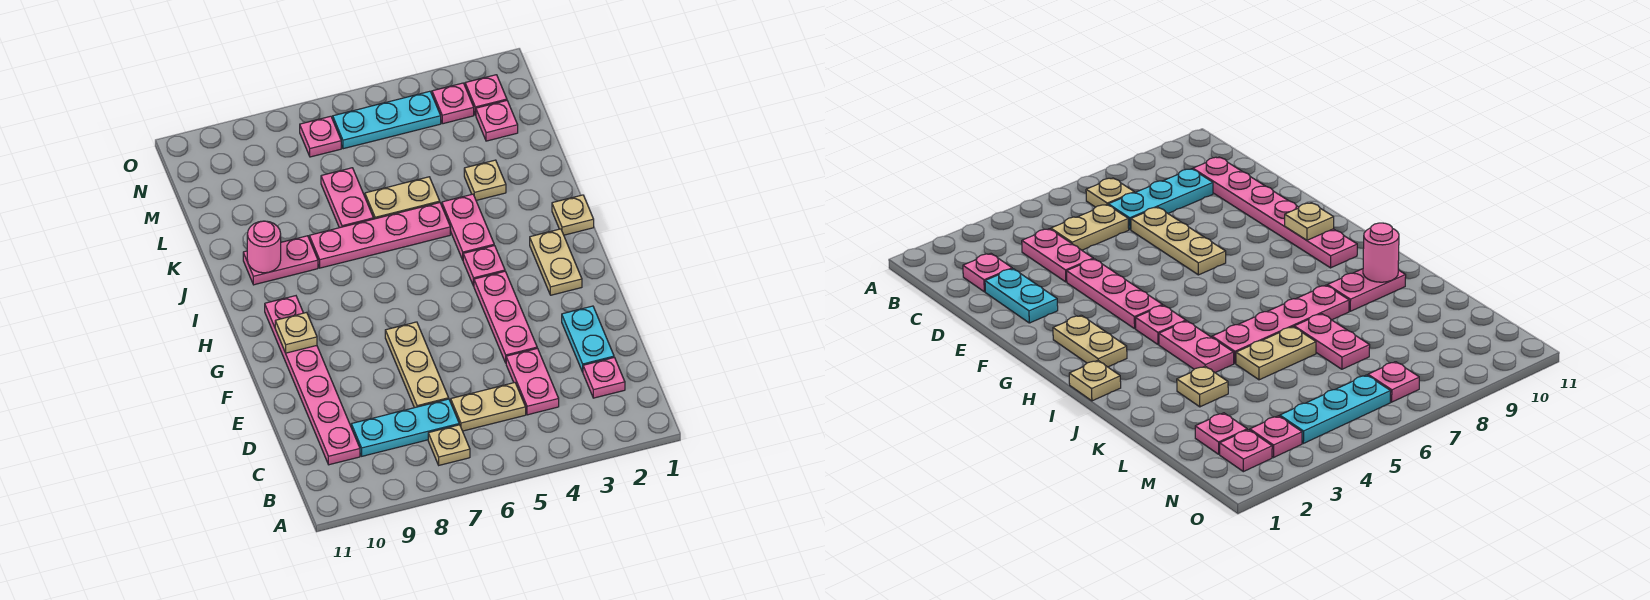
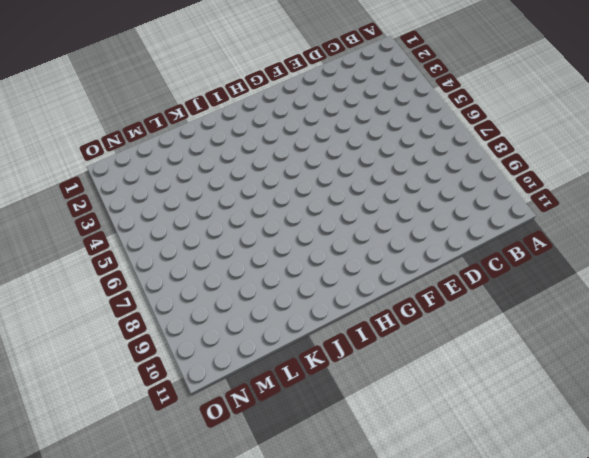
none -> tan 1x1 plate [428,425,470,465]
none -> pink 1x1 plate [583,357,625,398]
none -> pink 1x2 plate [506,348,559,415]

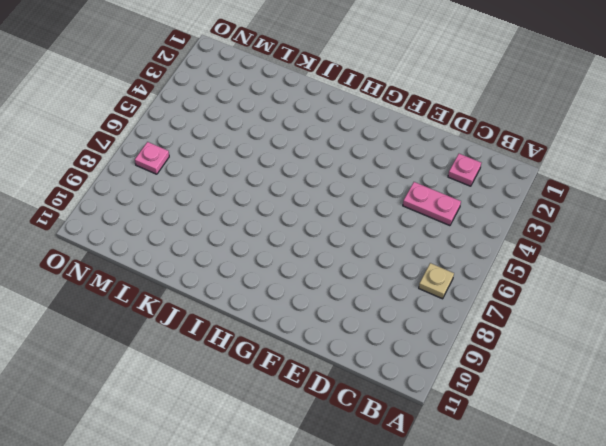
none -> tan 1x2 plate [451,383,526,431]
none -> cyan 1x3 plate [351,399,459,456]
none -> pink 1x6 plate [265,296,360,465]

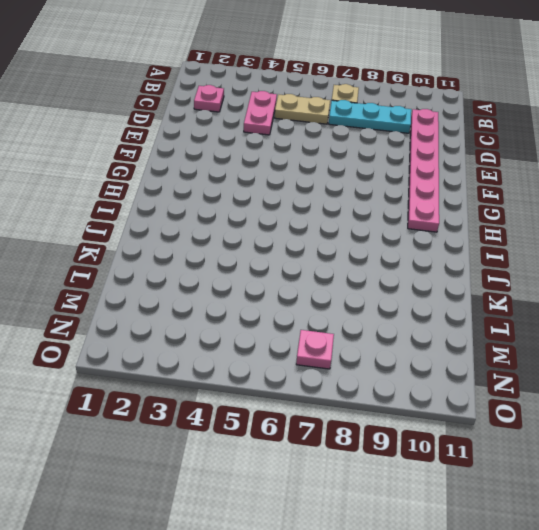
none -> cyan 1x2 plate [562,306,614,372]
none -> tan 1x3 plate [385,322,449,408]
none -> pink 1x3 plate [474,271,537,363]

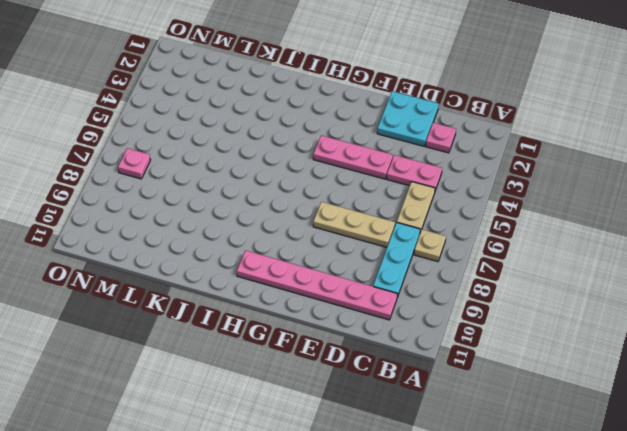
cyan 2x2 plate [377,91,439,146] -> cyan 1x2 plate [562,306,614,372]
none -> tan 1x2 plate [530,229,582,295]
none -> pink 1x1 plate [463,246,505,286]
none -> tan 1x1 plate [552,195,594,235]

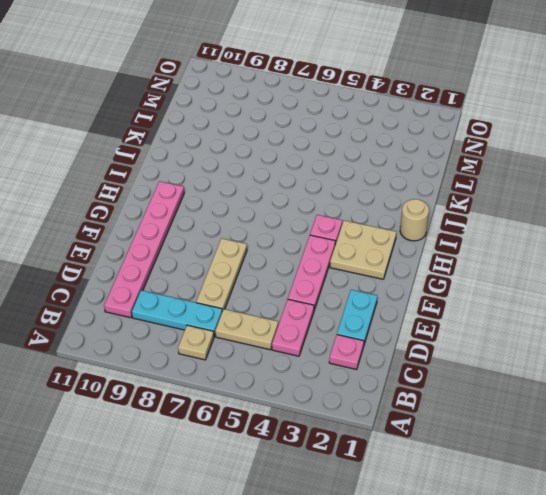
tan 2x2 plate [330,221,396,279] -> tan 1x2 plate [530,229,582,295]
tan 1x1 round brick [400,199,429,241] -> tan 1x1 plate [552,195,594,235]
none -> pink 1x2 plate [442,194,494,260]
none -> pink 1x4 plate [309,203,450,268]
none -> pink 1x2 plate [243,236,318,285]

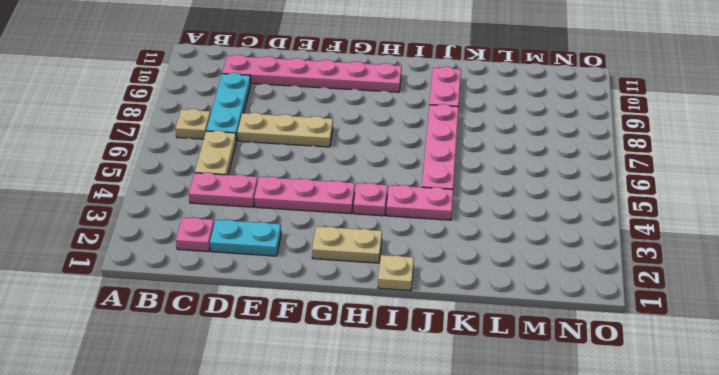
none -> tan 1x1 plate [464,160,506,200]
none -> tan 1x2 plate [365,177,440,219]
none -> pink 1x2 plate [321,168,374,228]

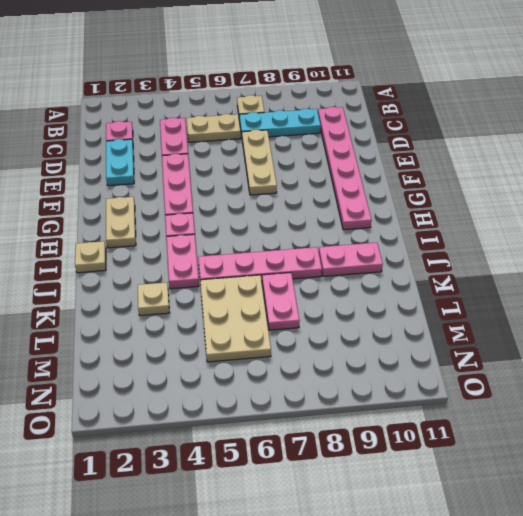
tan 2x3 plate [200,275,271,362] -> tan 1x2 plate [365,177,440,219]
none -> pink 1x1 plate [476,101,518,141]
none -> pink 1x1 plate [465,75,507,115]
none -> pink 1x1 plate [432,83,474,124]

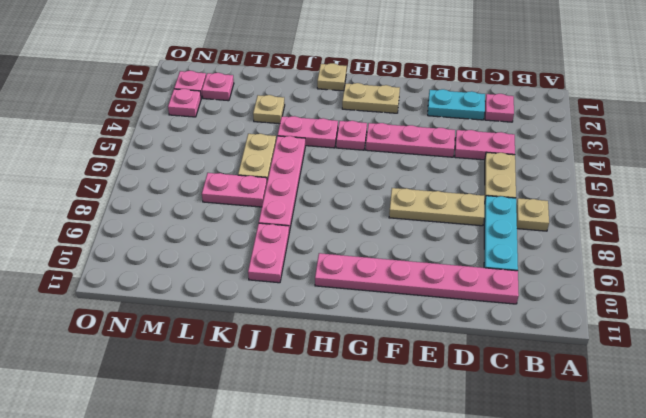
none -> cyan 1x3 plate [333,91,441,149]
none -> pink 1x1 plate [300,116,341,157]
none -> tan 1x1 plate [275,312,317,353]

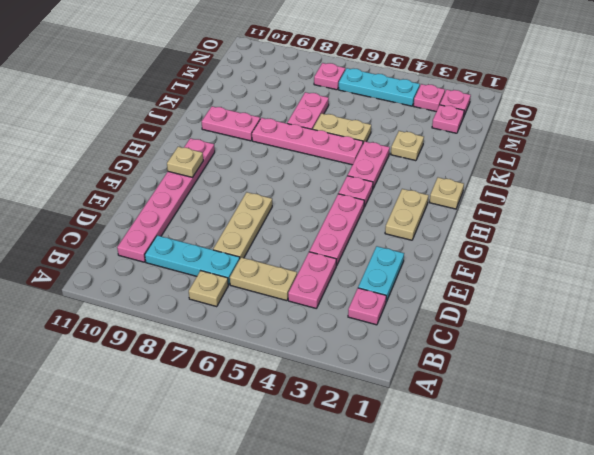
none -> pink 1x1 round brick [247,221,281,273]

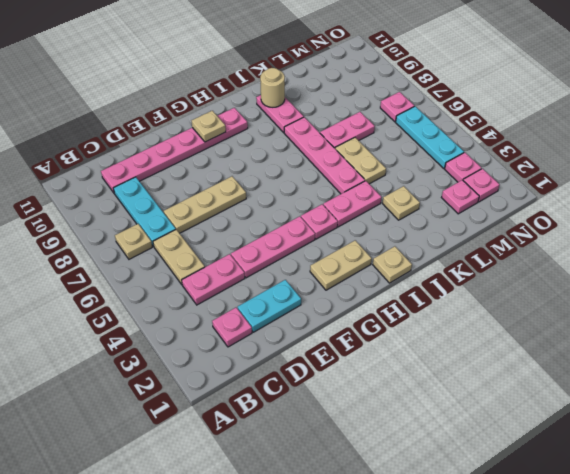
tan 1x1 round brick [260,68,285,107] -> pink 1x1 round brick [247,221,281,273]

